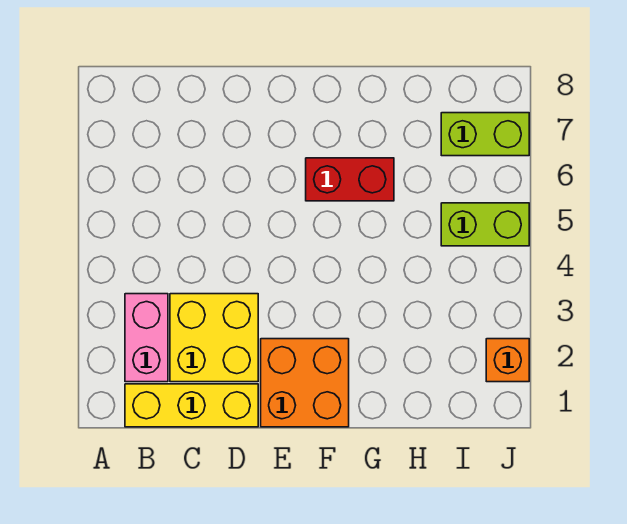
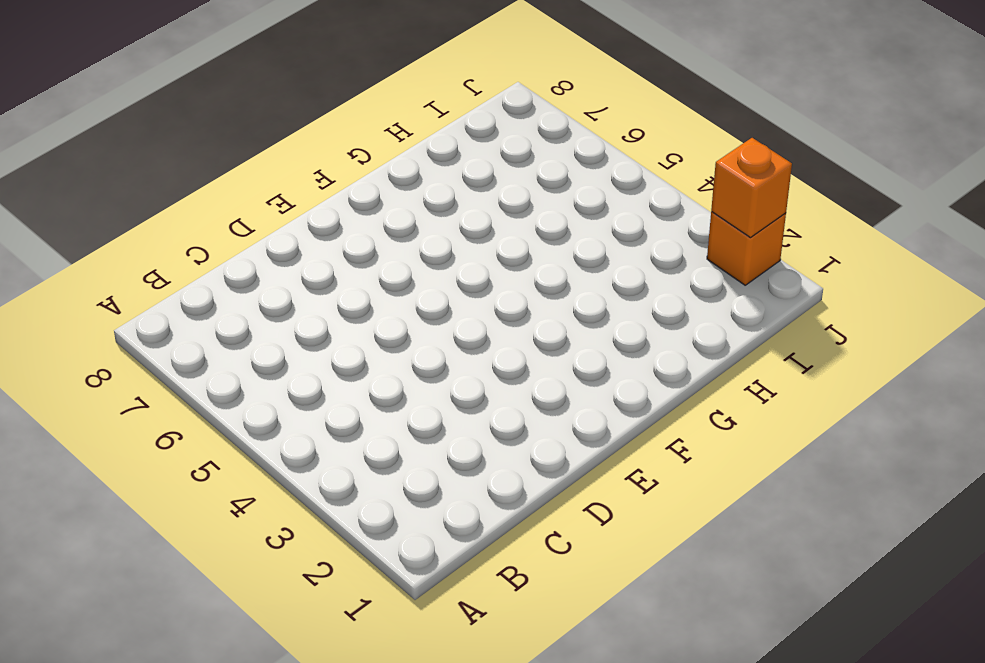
orange 1x1 brick [711,138,792,238] -> none
none -> yellow 1x3 brick [125,384,258,427]
none -> pink 1x2 brick [125,294,168,382]

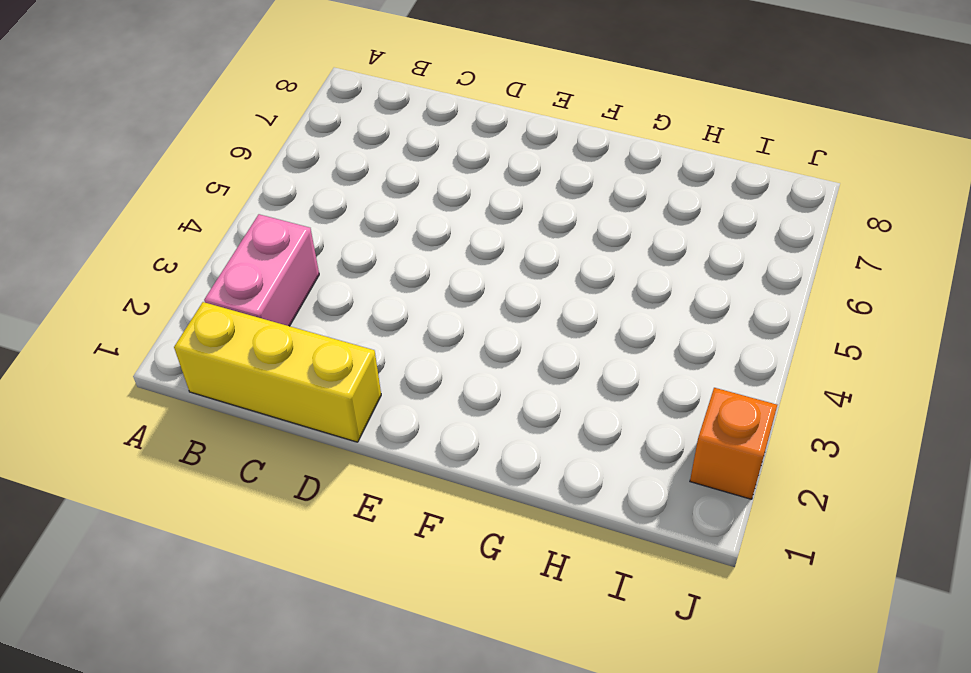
none -> yellow 2x2 brick [170,294,258,382]
none -> orange 2x2 brick [261,339,349,427]

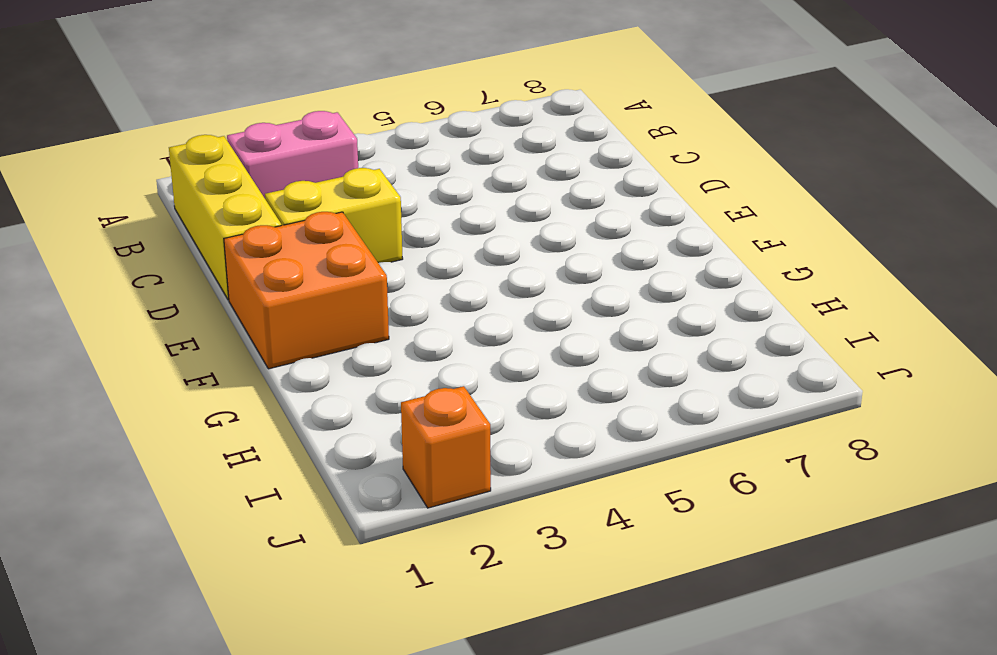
yellow 1x2 brick [265,168,403,263] -> yellow 2x2 brick [170,294,258,382]
none -> red 1x2 brick [306,158,394,201]
none -> lime 1x2 brick [441,203,529,246]

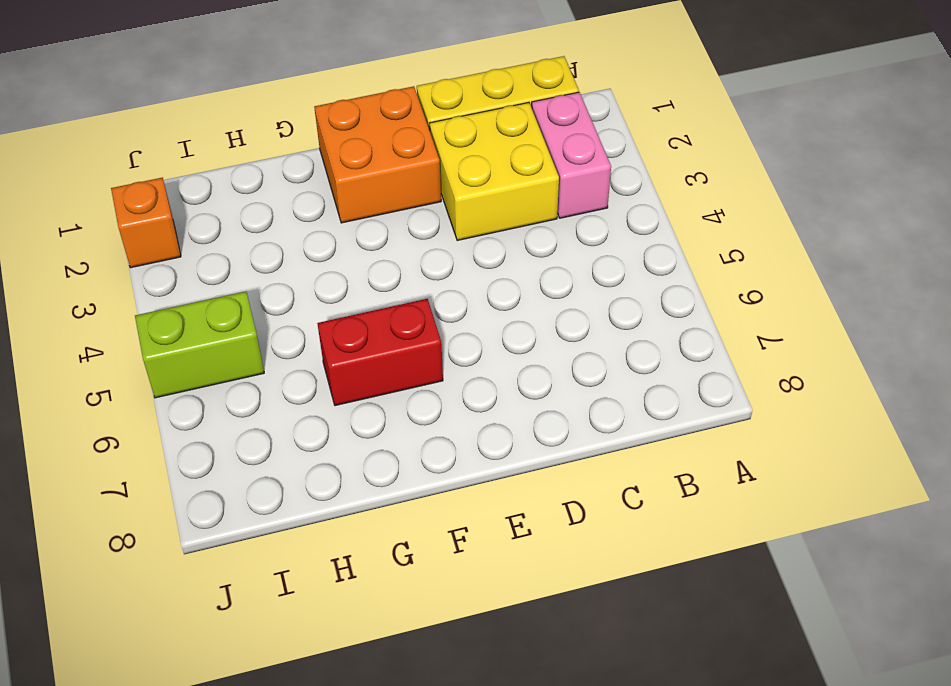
none -> lime 1x2 brick [441,113,529,156]

